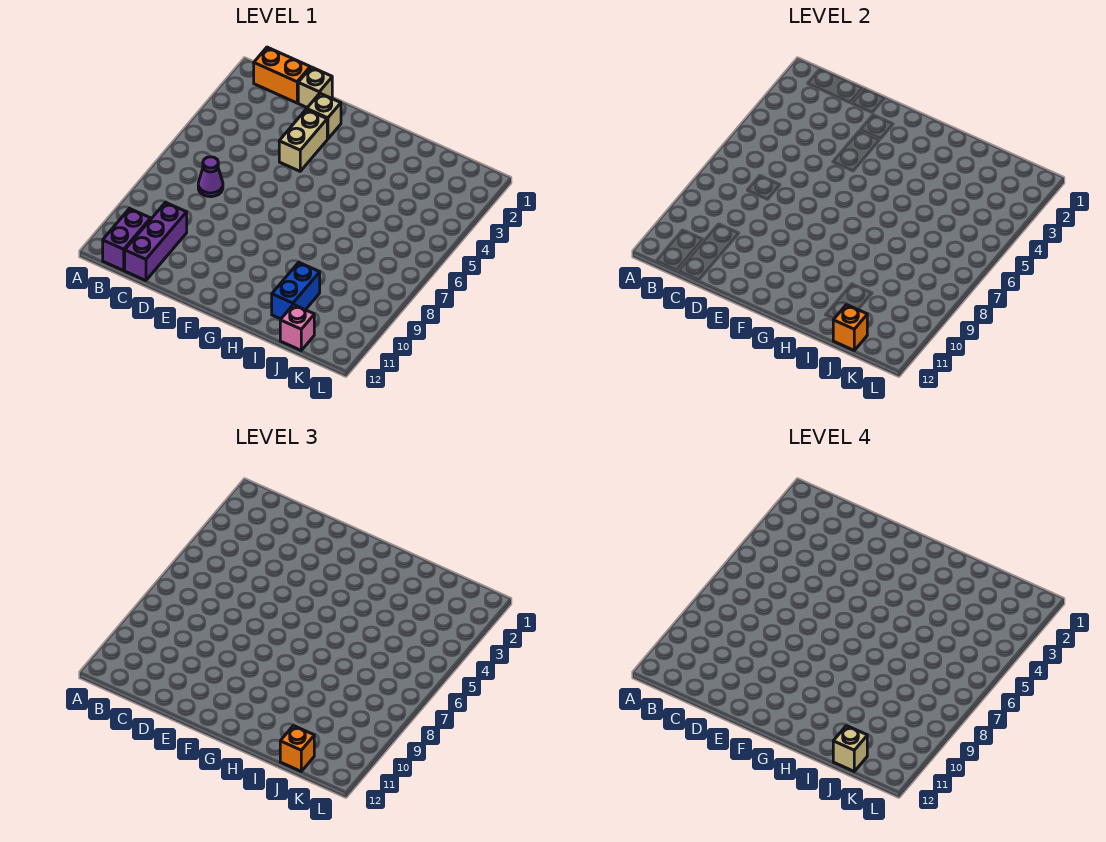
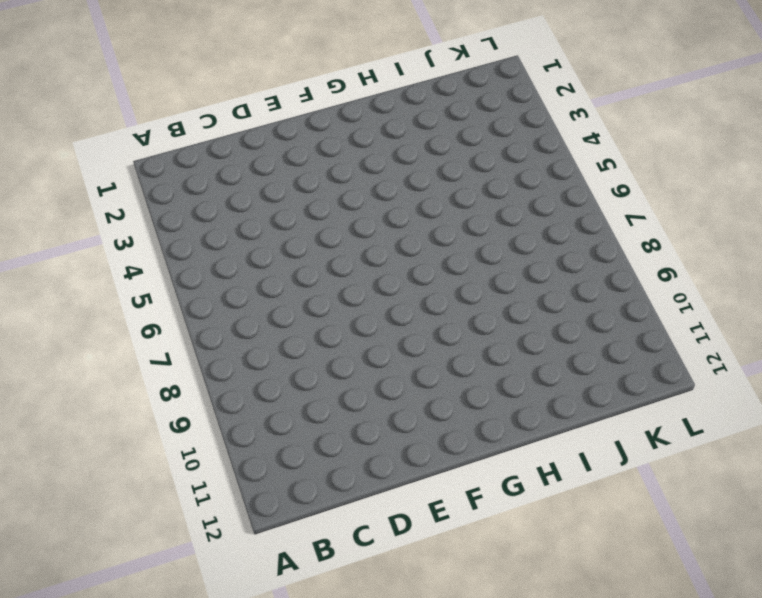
none -> orange 1x2 brick [254,47,310,103]
none -> purple 1x2 brick [103,209,151,270]
none -> purple 1x1 cone [198,157,223,197]

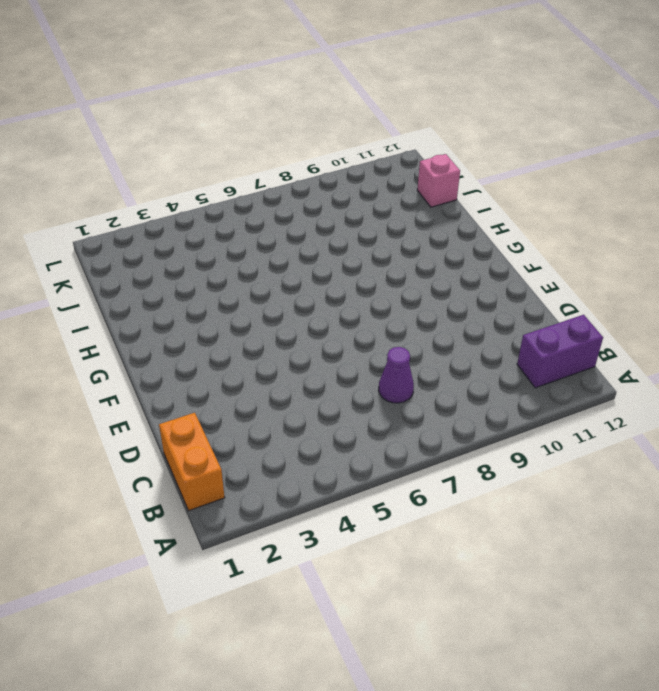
none -> purple 1x3 brick [125,202,187,281]
none -> tan 1x1 brick [298,67,332,108]
none -> tan 1x1 brick [307,93,341,139]

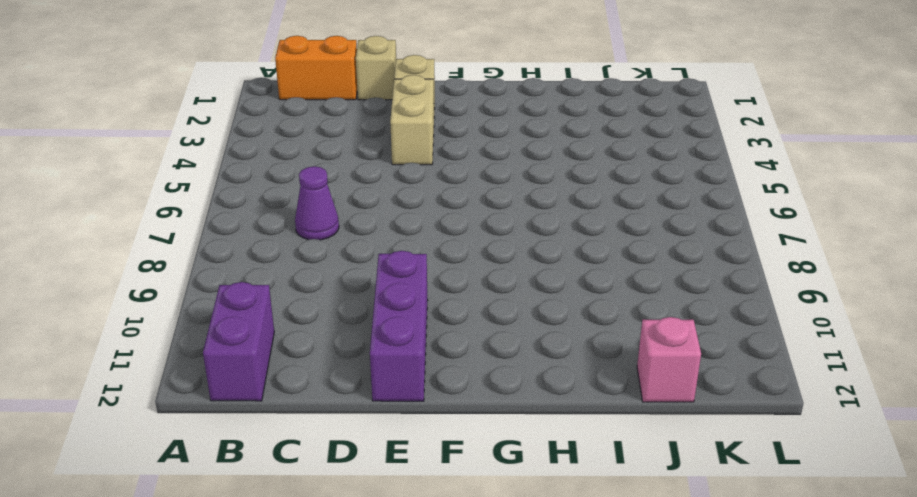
purple 1x3 brick [370,251,428,401] -> purple 1x3 brick moved to [125,202,187,281]
none -> blue 1x2 brick [272,262,320,319]
none -> orange 1x1 brick [833,305,867,350]
none -> orange 1x1 brick [280,726,314,771]

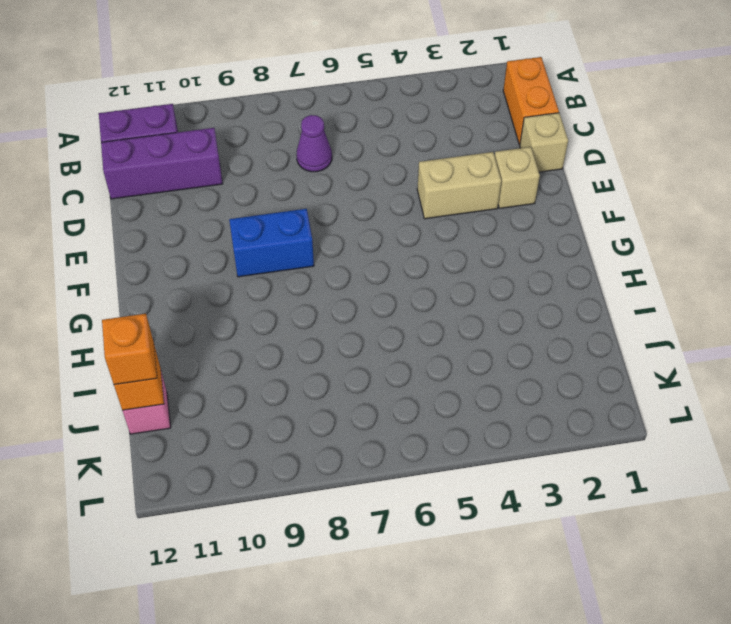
blue 1x2 brick [229,209,314,277] -> blue 1x2 brick moved to [272,262,320,319]
none -> tan 1x1 brick [833,726,867,771]

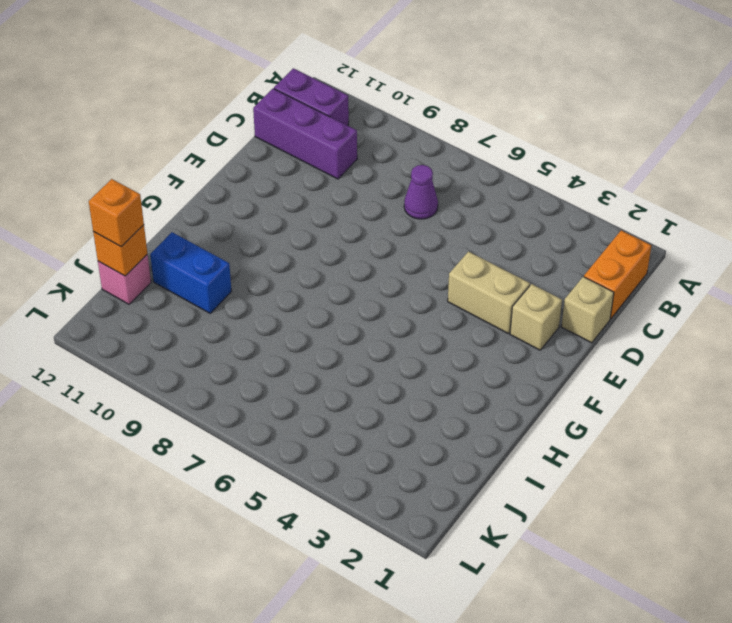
none -> tan 1x1 brick [833,726,867,771]

